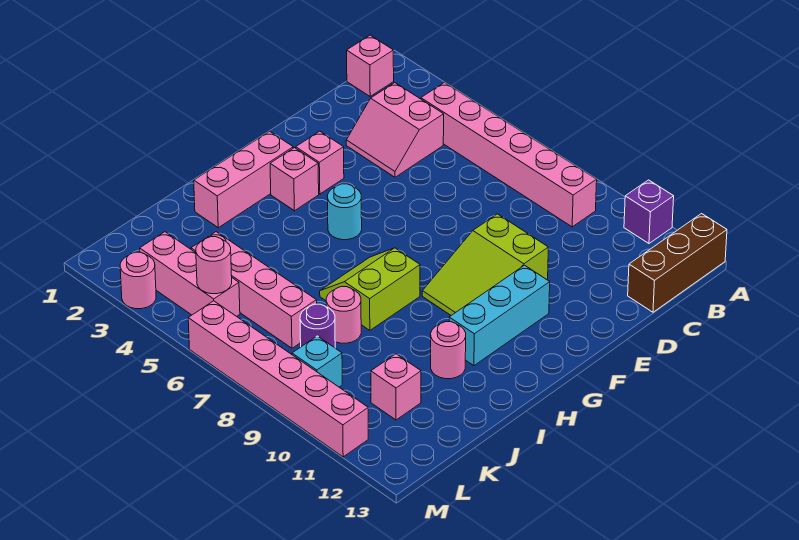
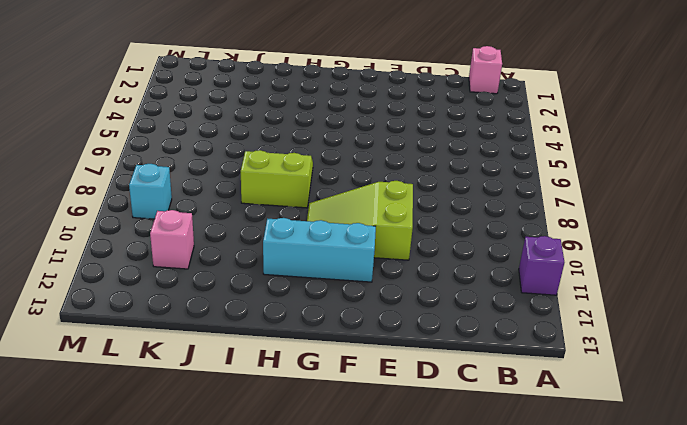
none -> brown 1x3 brick [628,214,727,312]
none -> pink 1x6 brick [421,82,597,227]
none -> pink 2x2 slope [346,83,444,177]

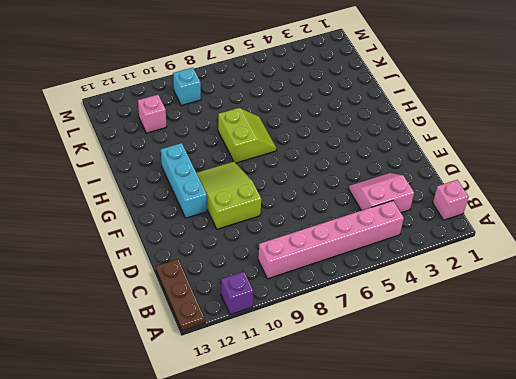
brown 1x3 plate [156,259,205,331] -> brown 1x3 brick [628,214,727,312]
none -> pink 1x1 brick [296,131,344,194]
none -> pink 1x3 brick [194,131,293,228]
none -> pink 1x1 brick [270,148,319,211]

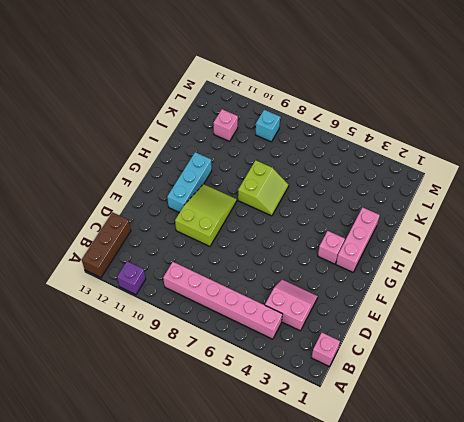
none -> pink 1x1 brick [296,131,344,194]
none -> cyan 1x1 round brick [328,184,362,240]
none -> pink 1x1 round brick [431,322,466,379]

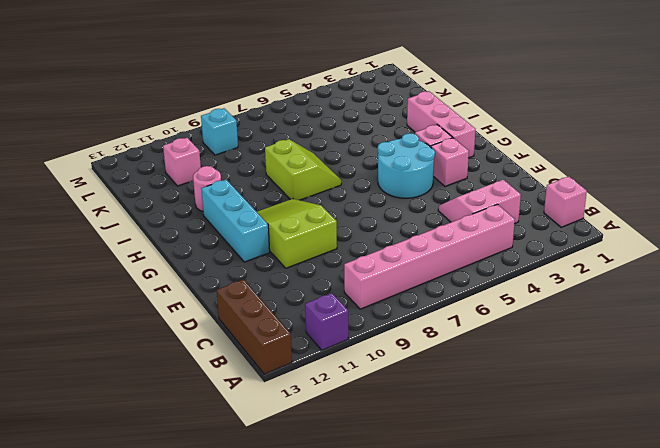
cyan 2x2 round brick [378,133,435,198] -> cyan 1x1 round brick [328,184,362,240]
none -> pink 1x1 round brick [326,287,361,343]
none -> pink 1x4 brick [191,232,317,348]
none -> purple 1x1 round brick [300,304,335,348]

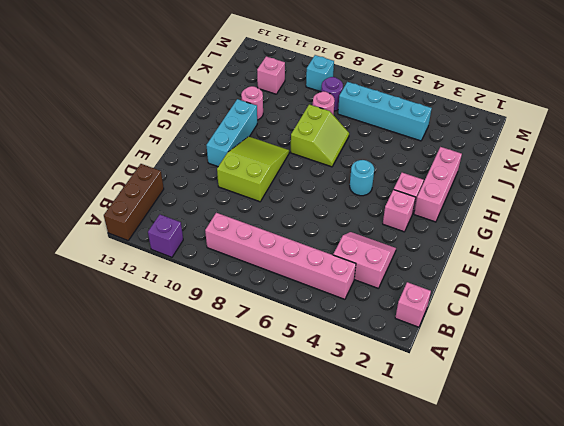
cyan 1x4 brick [338,82,432,141] -> pink 1x4 brick [191,232,317,348]
none -> pink 1x3 brick [140,232,240,316]
none -> pink 1x1 round brick [120,252,156,309]
none -> pink 1x6 brick [188,301,368,457]

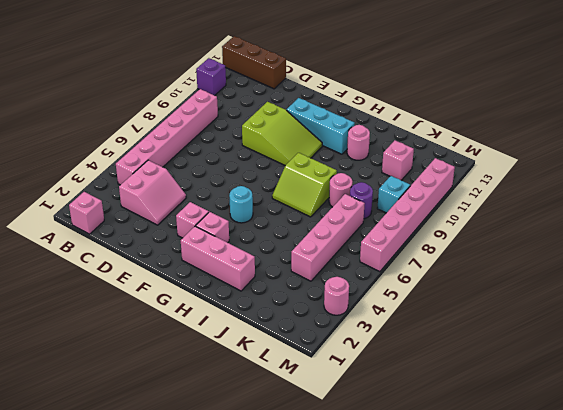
none -> pink 1x3 brick [140,232,240,316]
none -> pink 1x1 round brick [196,237,232,294]

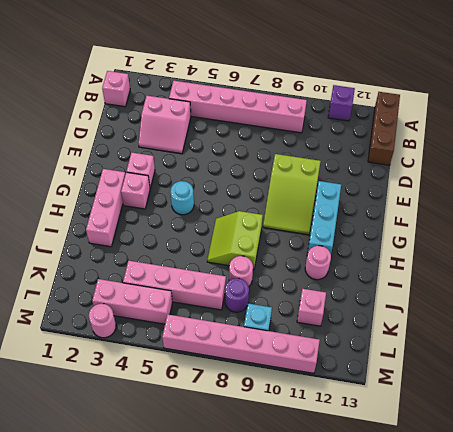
none -> pink 1x1 round brick [196,237,232,294]

